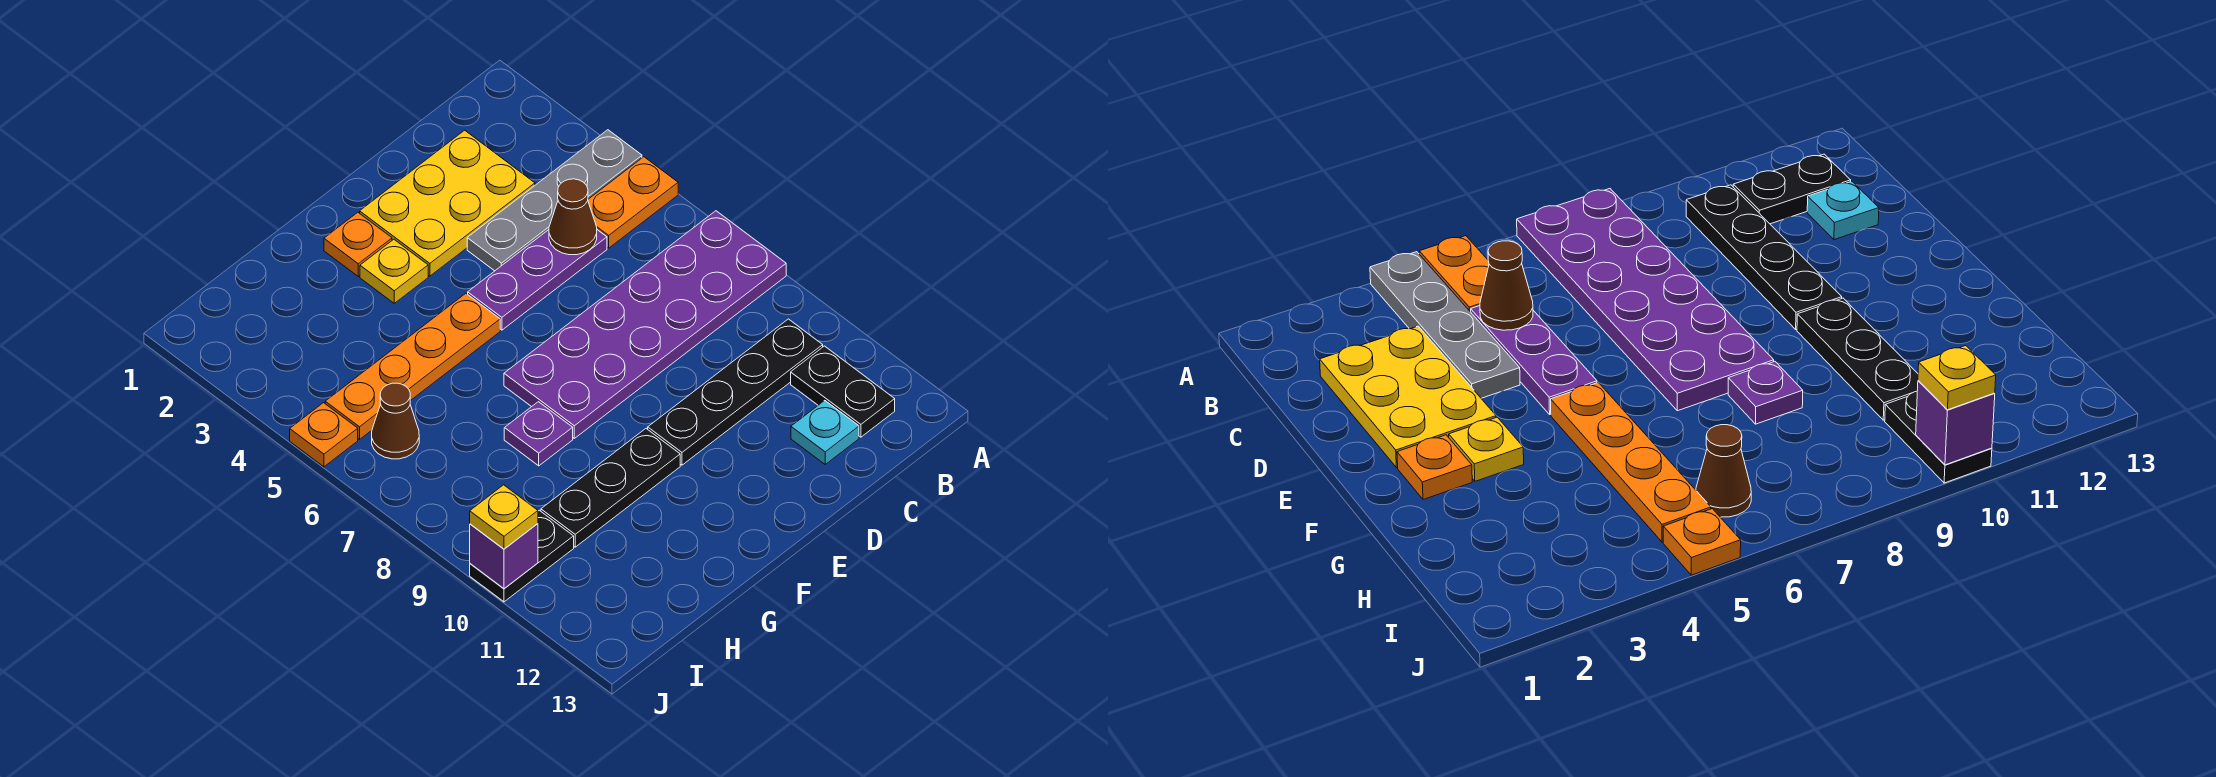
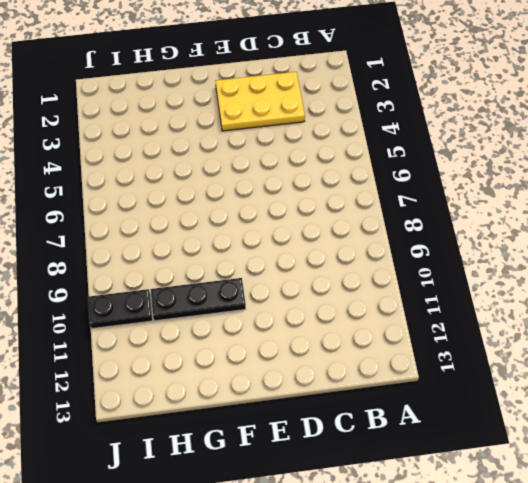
none -> grey 1x4 plate [467,130,642,271]
none -> orange 1x2 plate [588,157,678,248]
none -> purple 2x6 plate [504,211,786,438]

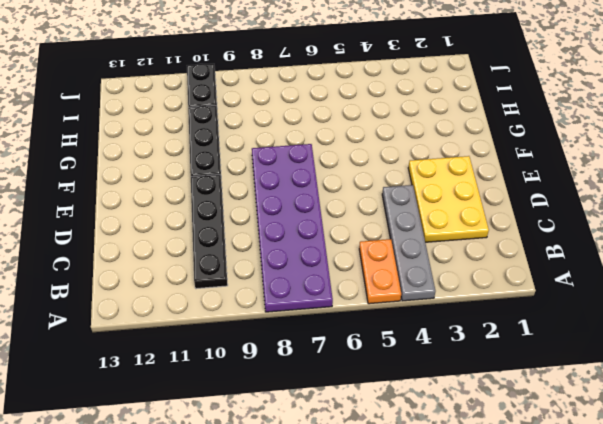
none -> black 1x2 plate [791,346,895,437]
none -> purple 1x3 plate [468,230,607,330]
none -> cyan 1x1 plate [791,401,859,464]

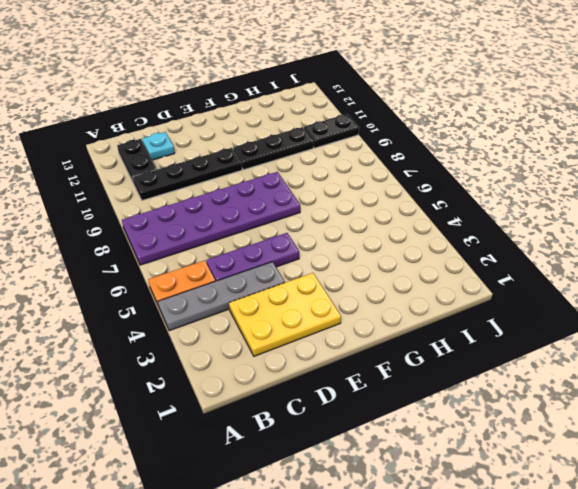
none -> orange 1x1 plate [324,212,392,276]
none -> yellow 1x1 plate [360,239,428,303]
none -> orange 1x4 plate [325,294,500,439]

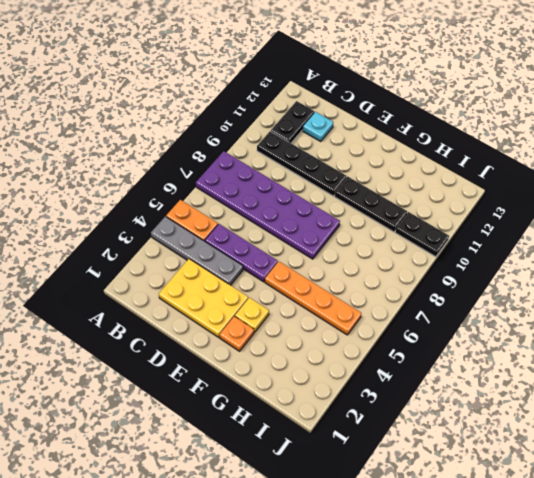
none -> purple 1x1 plate [504,402,573,466]
none -> brown 1x1 cone [372,383,419,459]
none -> orange 1x1 plate [290,403,358,467]

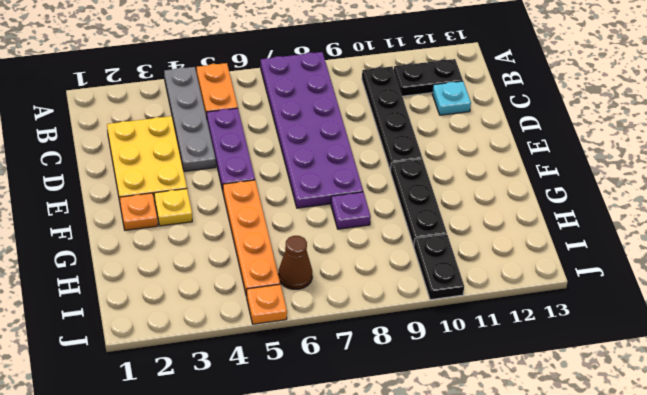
none -> brown 1x1 cone [549,179,597,255]
none -> purple 1x1 brick [470,524,538,589]
none -> yellow 1x1 plate [470,485,538,549]

